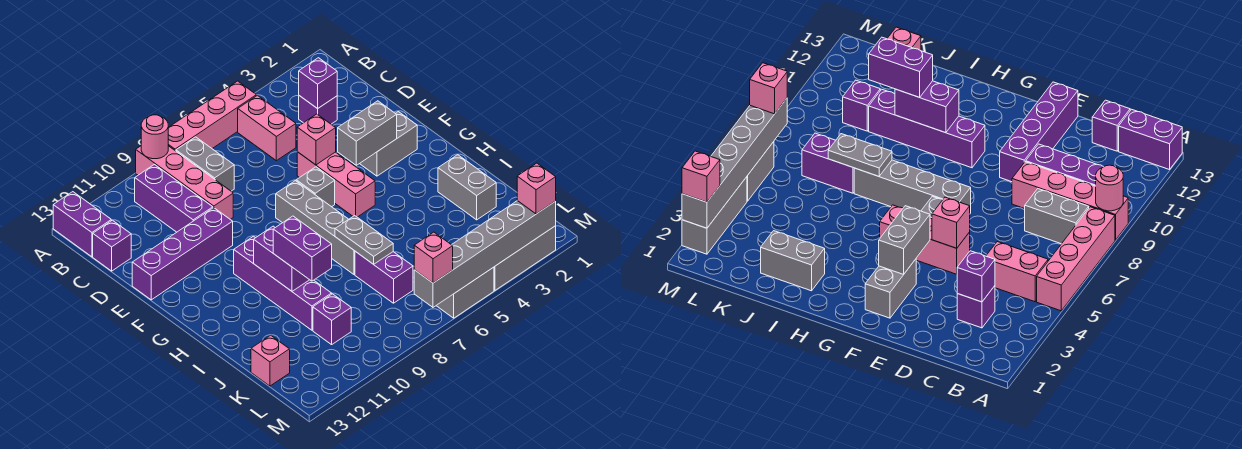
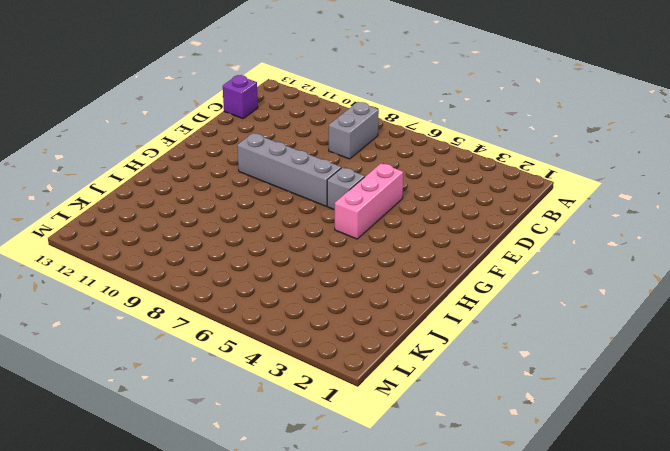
grey 1x4 brick [237,133,341,206] -> grey 1x4 brick turned to [276,181,355,274]
none -> pink 1x4 brick [168,81,256,151]
none -> pink 1x4 brick [136,146,233,219]
none -> purple 1x2 brick [53,192,111,257]
none -> pink 1x2 brick [238,96,296,161]

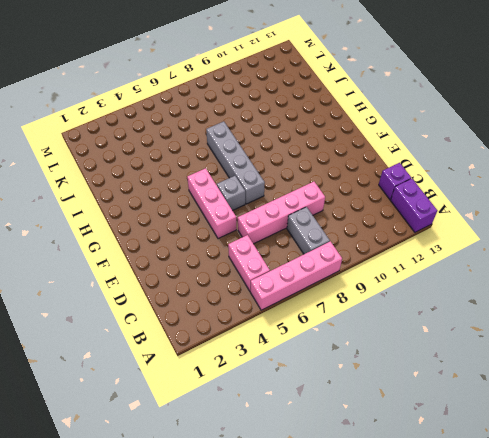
pink 1x4 brick [238,182,325,244] -> pink 1x4 brick turned to [136,146,233,219]
none -> purple 1x3 brick [135,165,213,232]
none -> purple 1x1 brick [299,96,337,124]
none -> purple 1x4 brick [132,208,233,300]
none -> grey 1x2 brick [360,112,417,176]

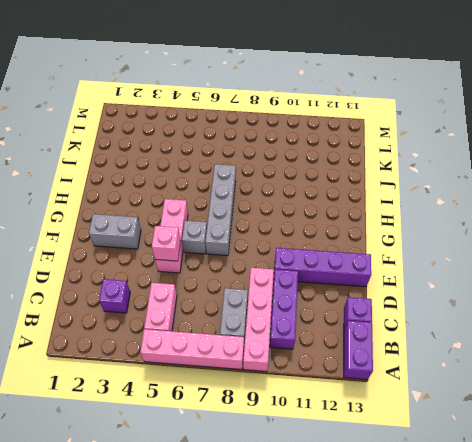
none -> purple 1x4 brick [234,236,332,330]
none -> grey 1x2 brick [438,155,496,220]
none -> purple 1x2 brick [355,251,413,303]
none -> purple 1x1 brick [313,294,351,345]

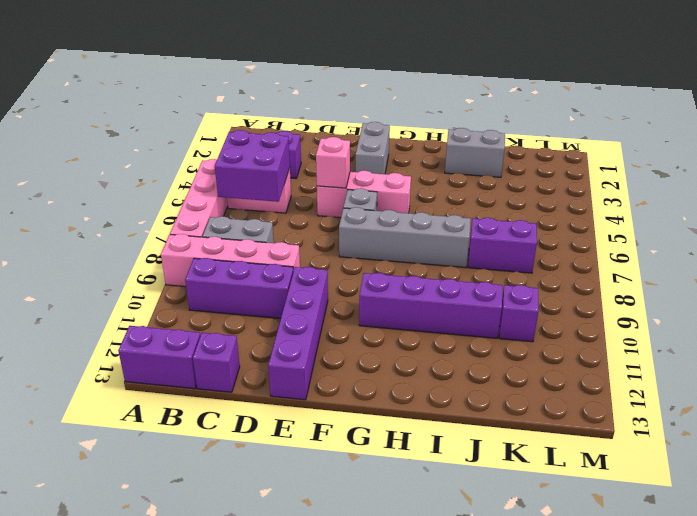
purple 2x2 brick [215,130,290,202] -> none
none -> pink 1x1 brick [251,335,290,386]
none -> grey 1x3 brick [494,226,556,291]
none -> grey 1x2 brick [436,267,494,318]
none -> pink 1x1 round brick [141,115,168,159]

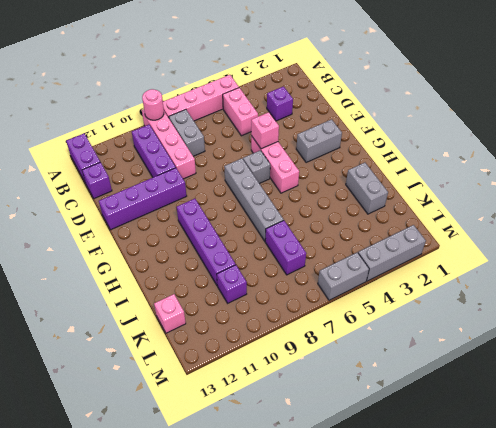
none -> purple 1x1 brick [299,58,337,109]
none -> grey 1x2 brick [338,101,397,165]
none -> purple 1x2 brick [254,226,309,291]
none -> grey 1x2 plate [335,216,393,264]

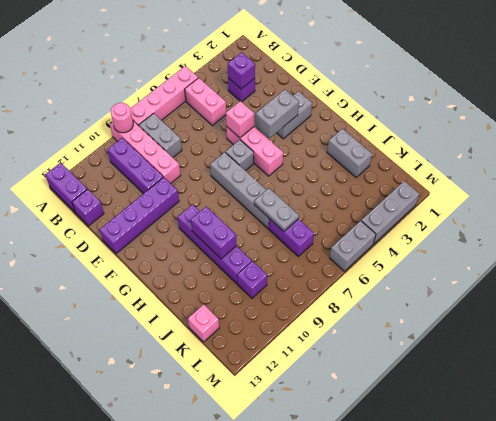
none -> grey 1x6 brick [414,201,556,307]
none -> purple 1x2 brick [273,216,332,281]
none -> pink 1x1 brick [517,163,556,214]
none -> pink 1x1 brick [414,232,453,283]

